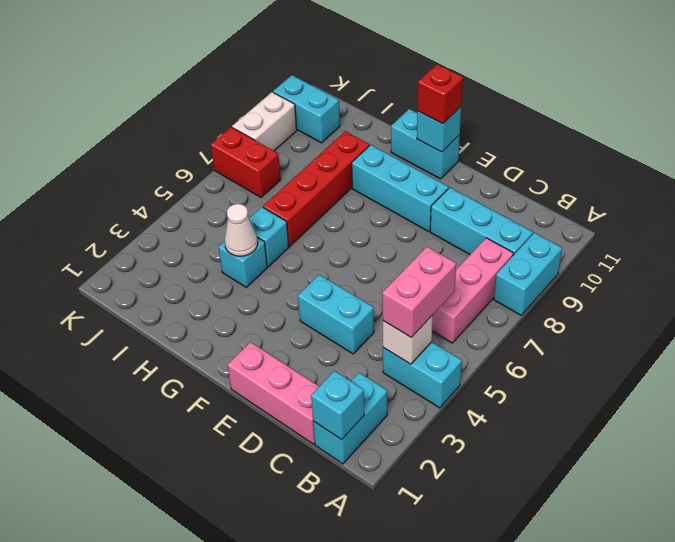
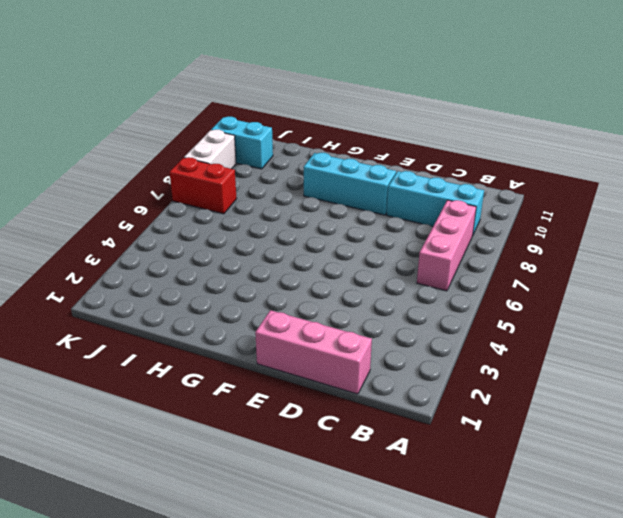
none -> cyan 1x2 brick [383,342,462,408]
none -> cyan 1x2 brick [494,233,562,315]
none -> cyan 1x2 brick [313,373,387,464]

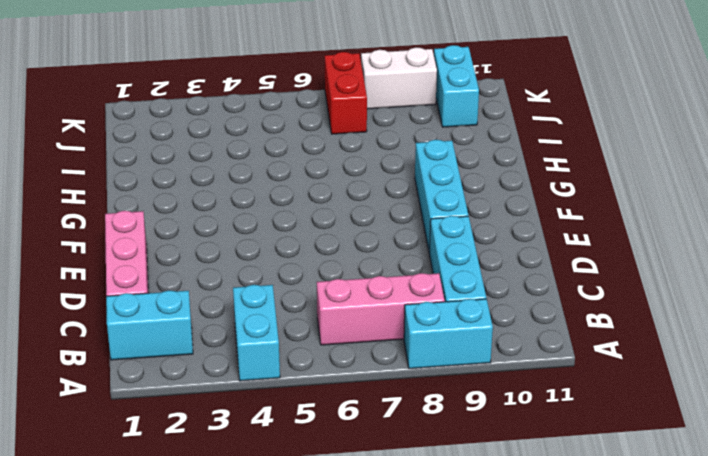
none -> cyan 1x2 brick [298,275,374,354]
none -> cyan 1x2 brick [391,109,460,179]
none -> cyan 1x1 brick [219,238,267,287]

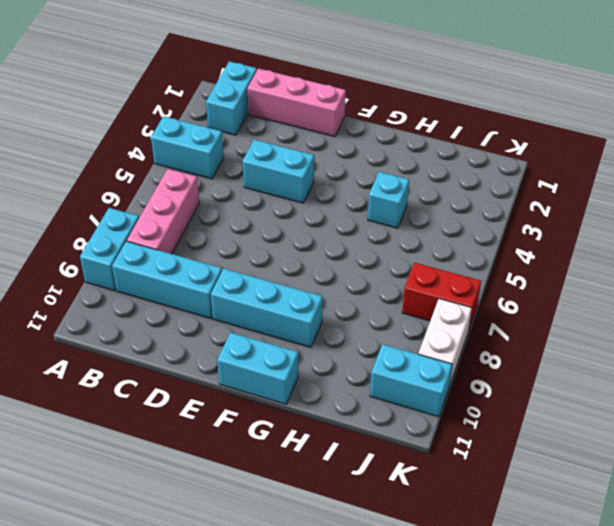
none -> cyan 1x1 brick [249,207,289,266]
none -> red 1x4 brick [263,131,369,246]
none -> cyan 1x1 brick [311,371,364,440]

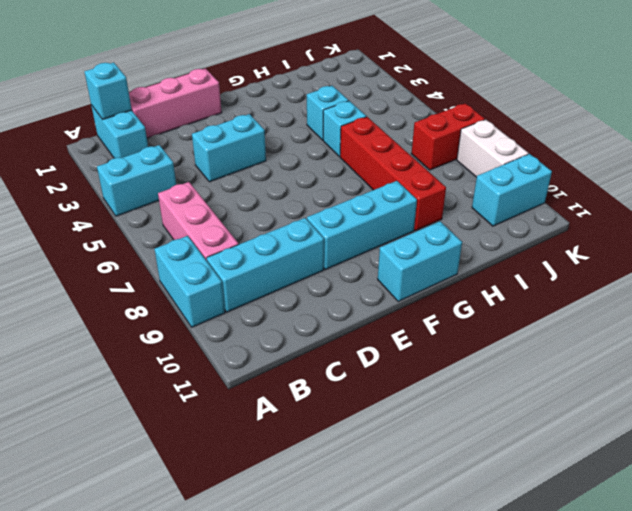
none -> white 1x1 brick [383,315,433,364]
none -> cyan 1x1 brick [417,107,461,152]
none -> white 1x1 cone [225,204,258,256]

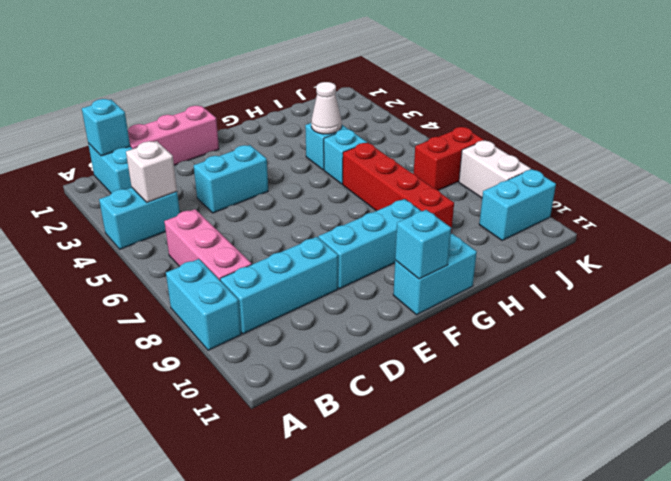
none -> pink 1x2 brick [382,247,456,338]
none -> red 1x1 brick [417,64,463,124]

